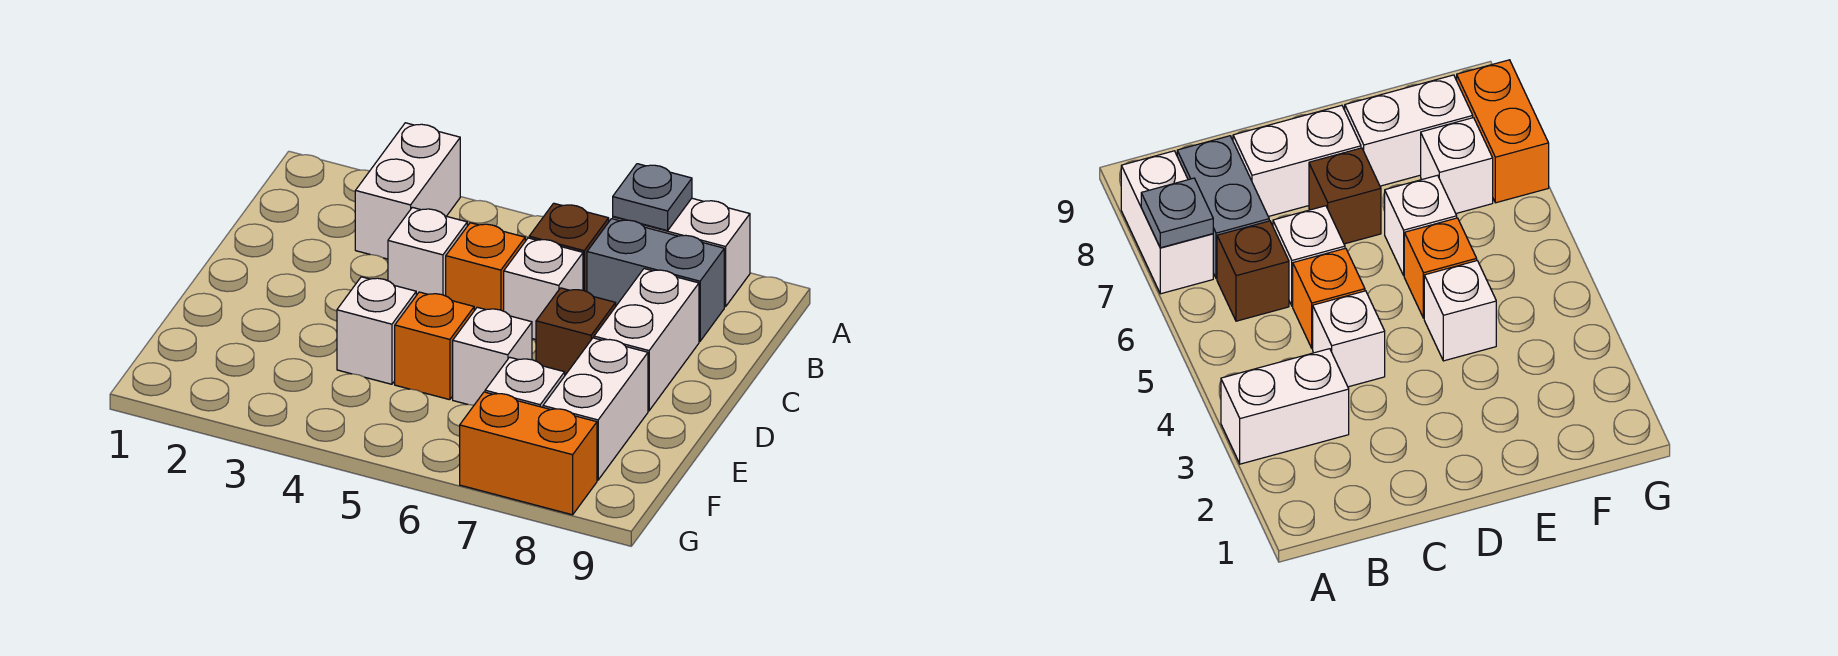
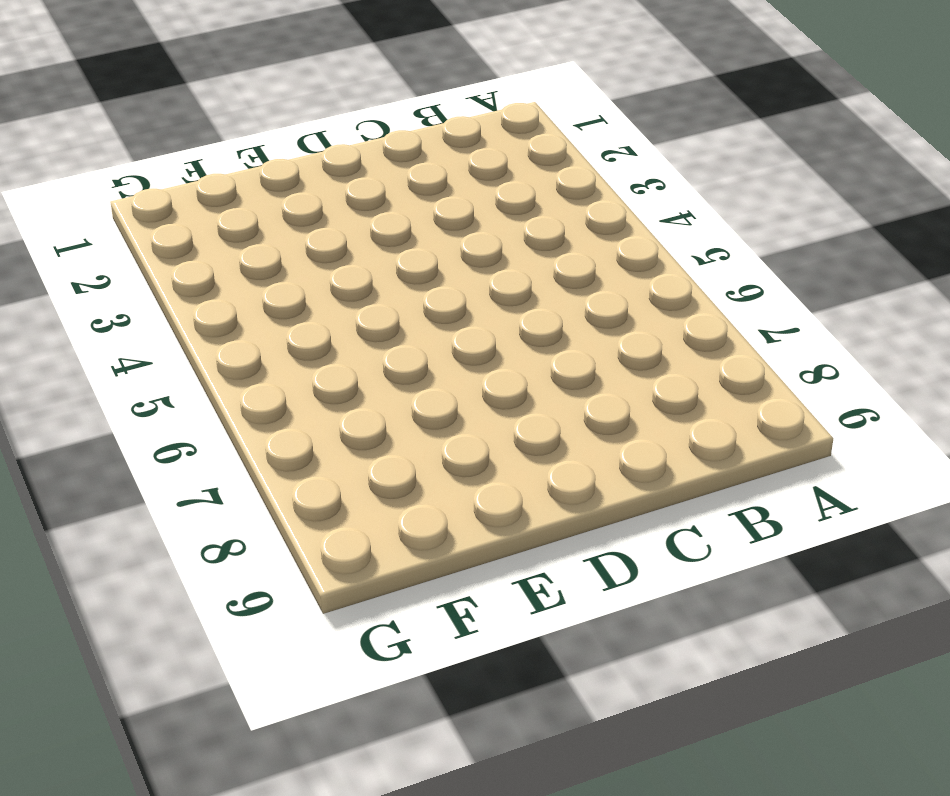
none -> white 1x2 brick [355,123,460,259]
none -> white 1x2 brick [613,198,750,307]
none -> brown 1x1 brick [529,203,609,292]

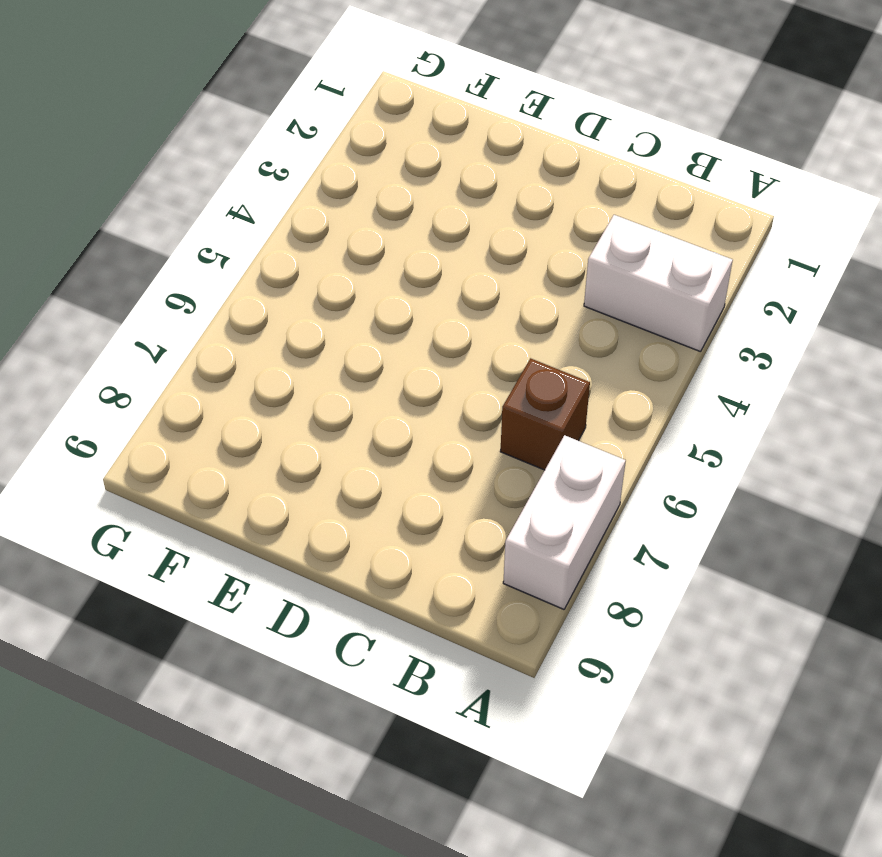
none -> grey 1x2 brick [587,219,724,341]
none -> white 1x1 brick [388,207,467,296]
none -> orange 1x1 brick [446,223,525,311]

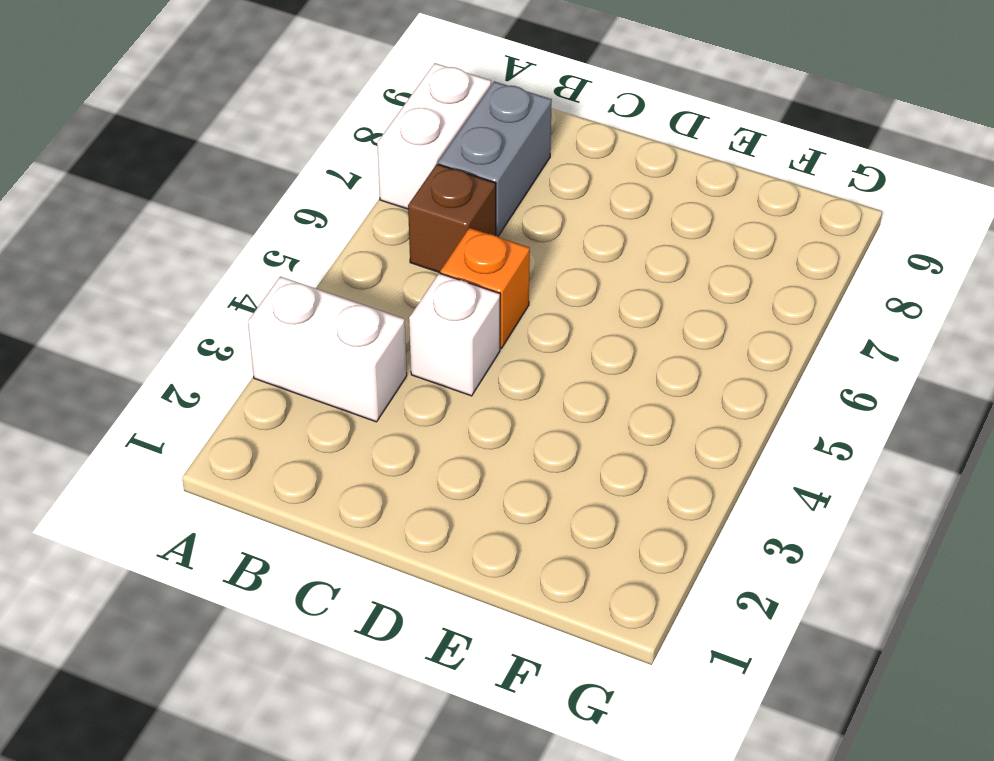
none -> white 1x1 brick [504,238,583,340]
none -> white 1x2 brick [594,269,699,411]
none -> brown 1x1 brick [536,288,616,375]

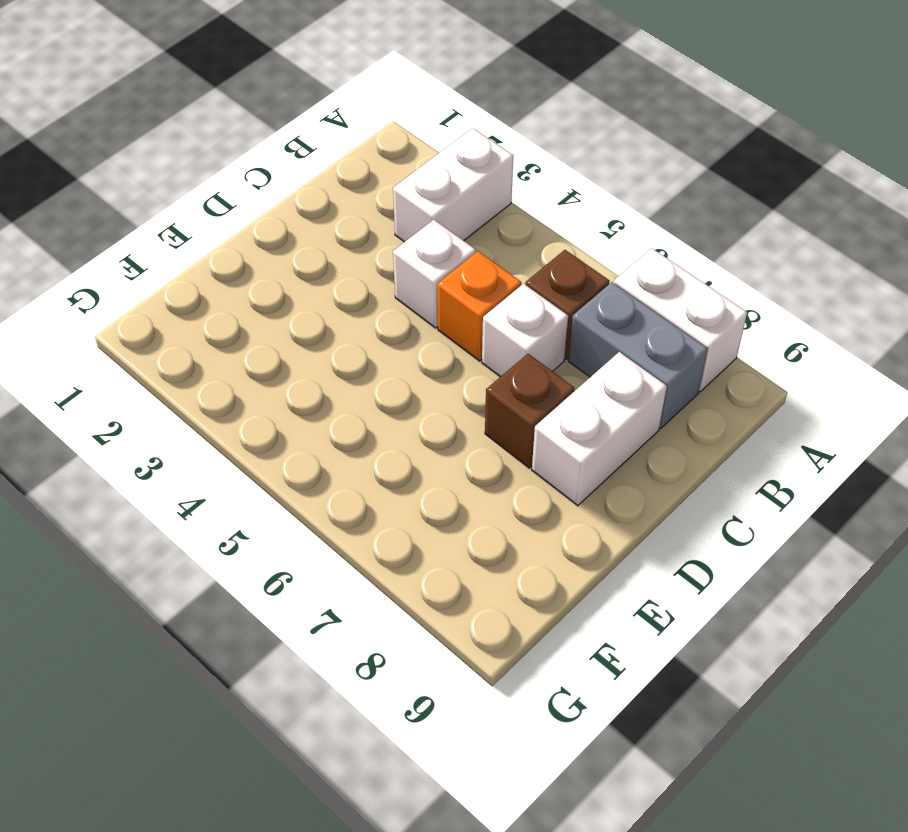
none -> white 1x1 brick [337,277,416,384]
none -> orange 1x1 brick [395,292,474,400]
none -> white 1x1 brick [453,307,532,405]

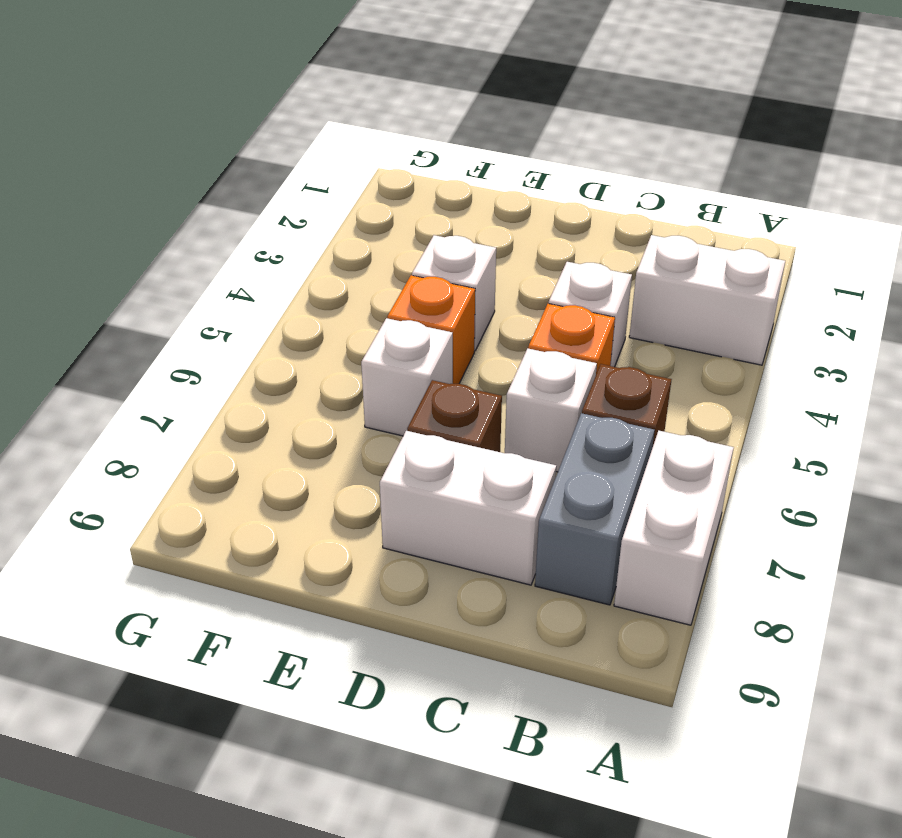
none -> white 1x2 brick [543,338,648,480]
none -> white 1x1 brick [485,357,565,407]
none -> orange 1x2 brick [460,392,597,515]

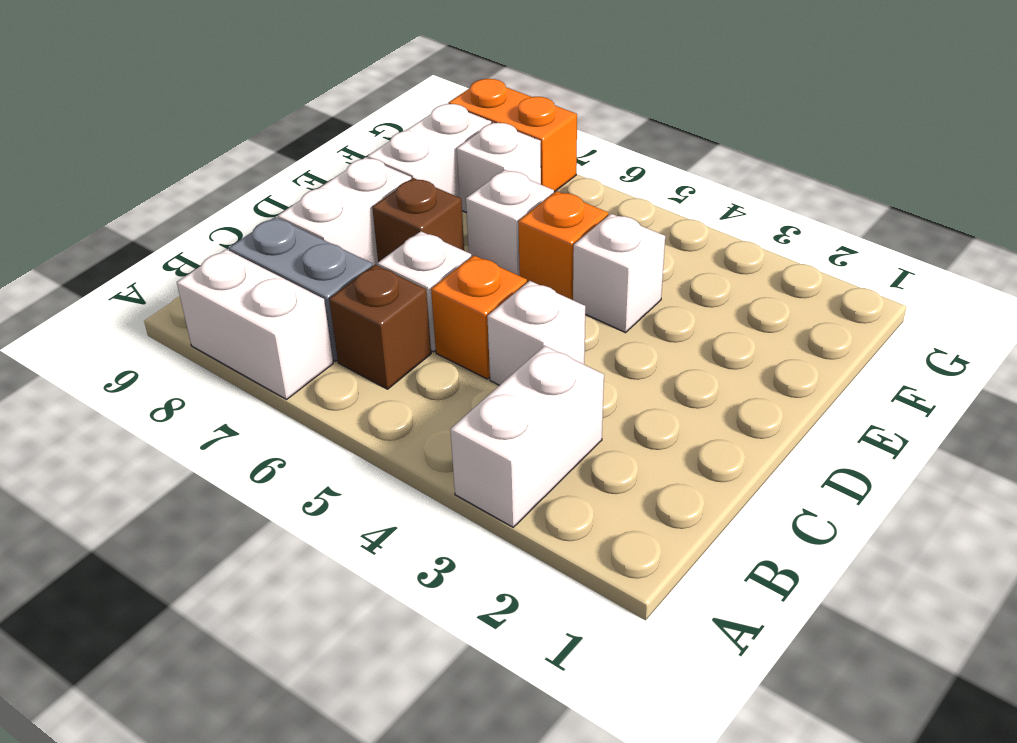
none -> grey 1x1 plate [613,164,692,231]

